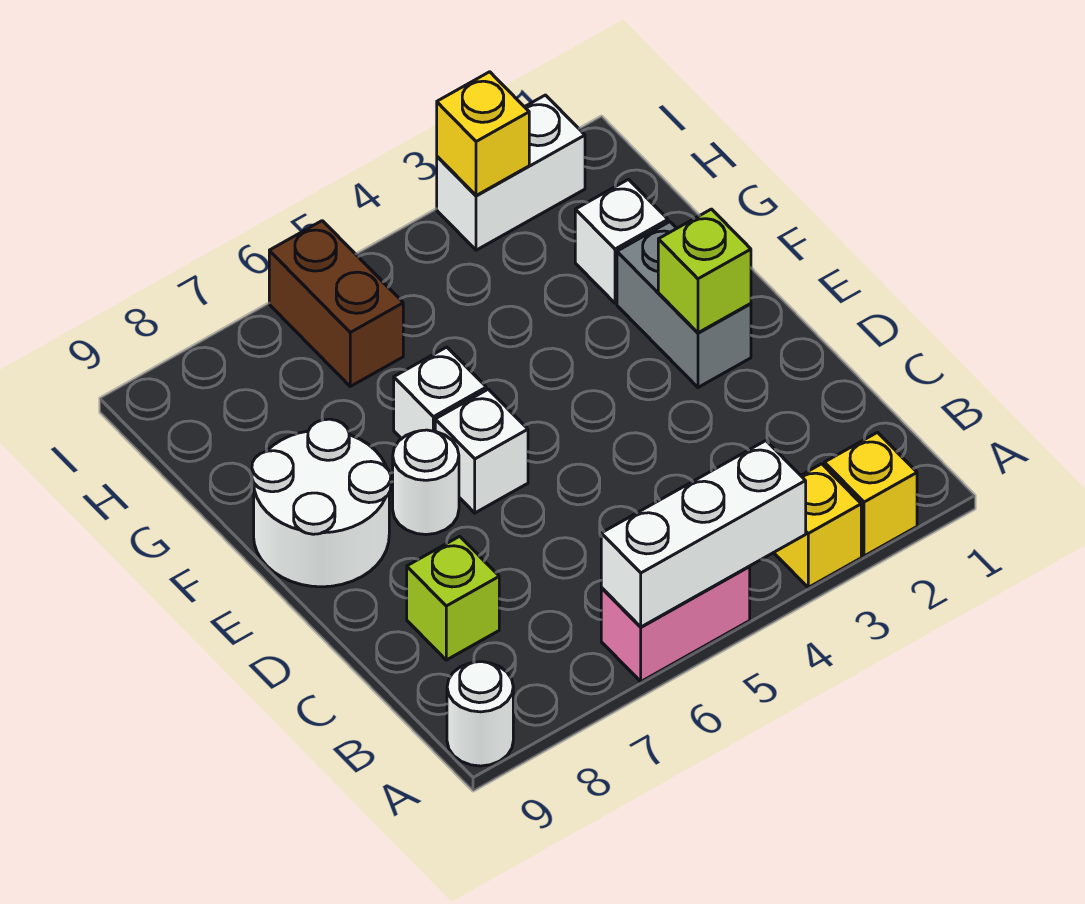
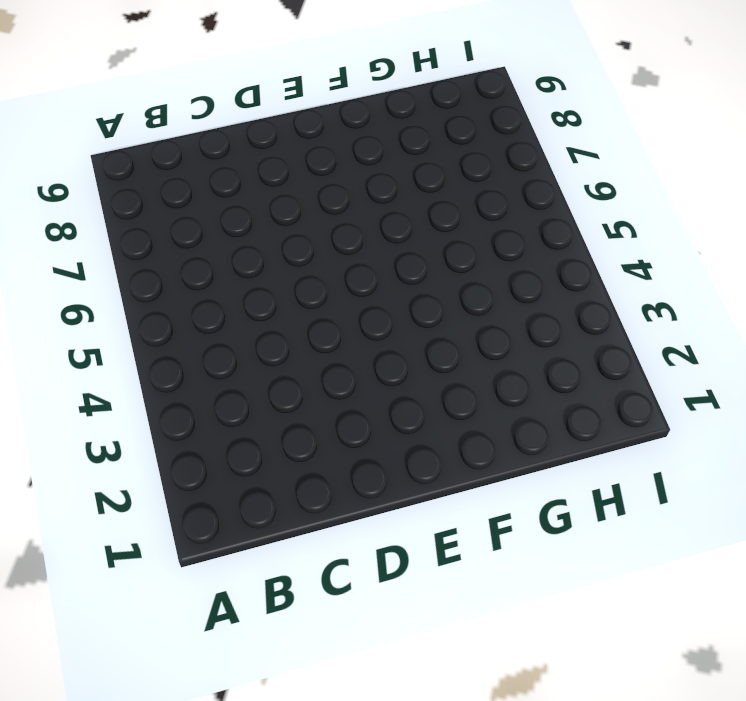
none -> yellow 1x1 brick [824,433,917,556]
none -> yellow 1x1 brick [774,464,861,587]
none -> pink 1x2 brick [601,567,750,682]

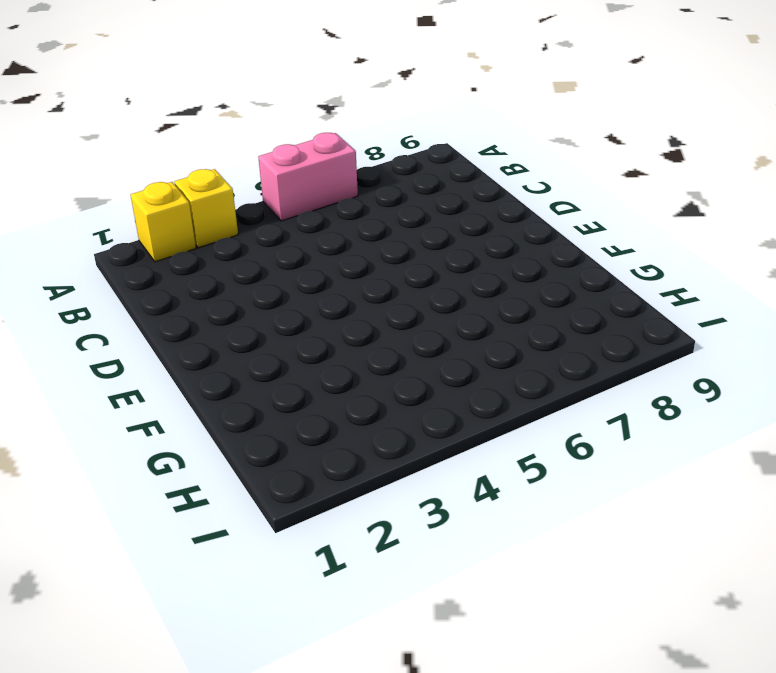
none -> white 1x1 round brick [447,662,513,766]
none -> lime 1x1 brick [407,536,499,660]
none -> grey 1x2 brick [617,222,751,387]

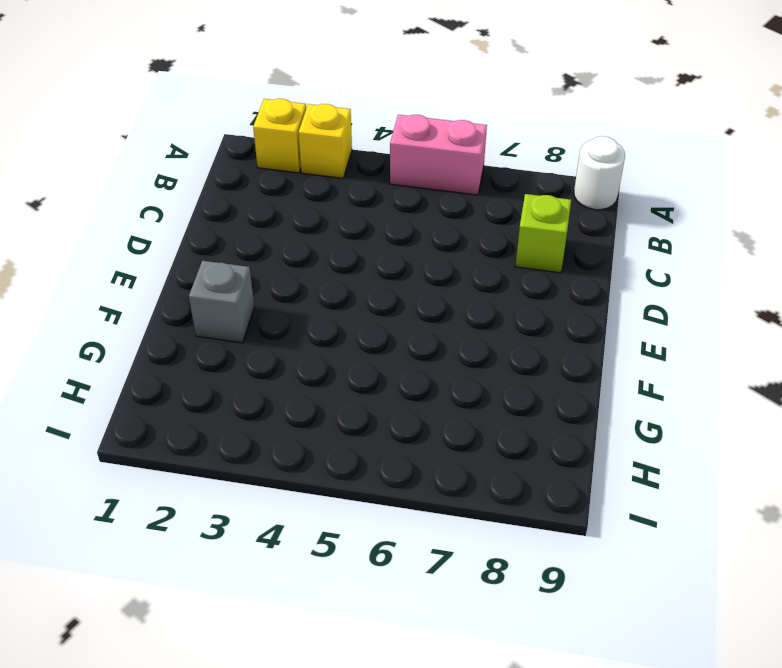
grey 1x1 brick [189,261,254,343] -> grey 1x2 brick [617,222,751,387]
none -> white 1x1 brick [435,389,528,513]
none -> white 1x1 round brick [393,430,459,535]
none -> white 2x2 round brick [252,419,391,587]

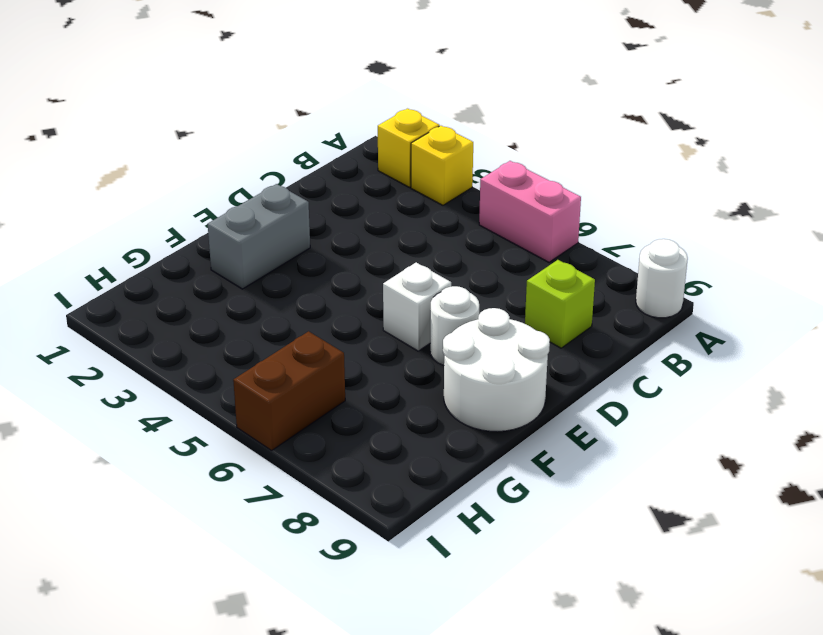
none -> white 1x1 brick [394,347,486,439]
none -> white 1x1 brick [575,179,668,303]
none -> white 1x2 brick [437,95,585,250]

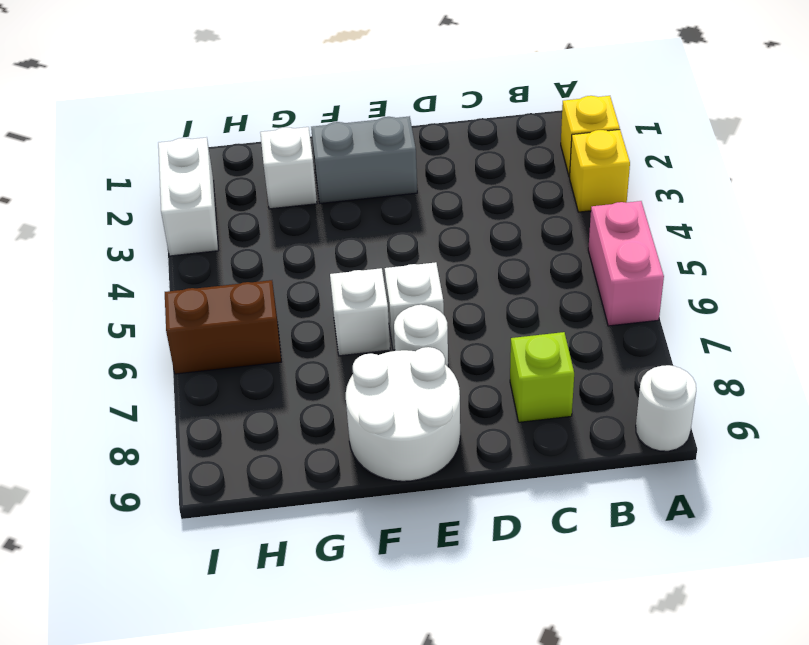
none -> white 1x3 brick [601,441,806,627]
none -> lime 1x1 brick [658,209,751,333]
none -> yellow 1x1 brick [437,72,529,196]

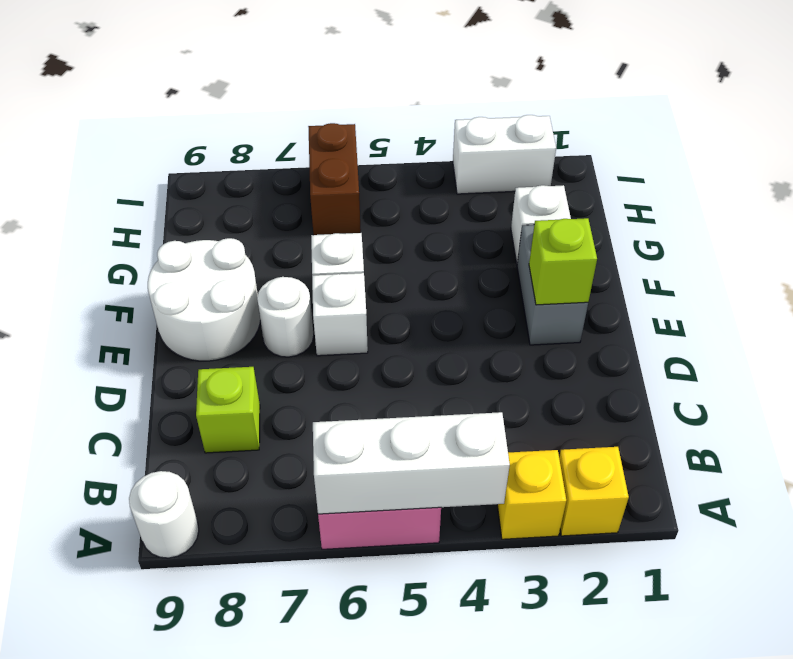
none -> yellow 1x1 brick [437,72,529,196]

